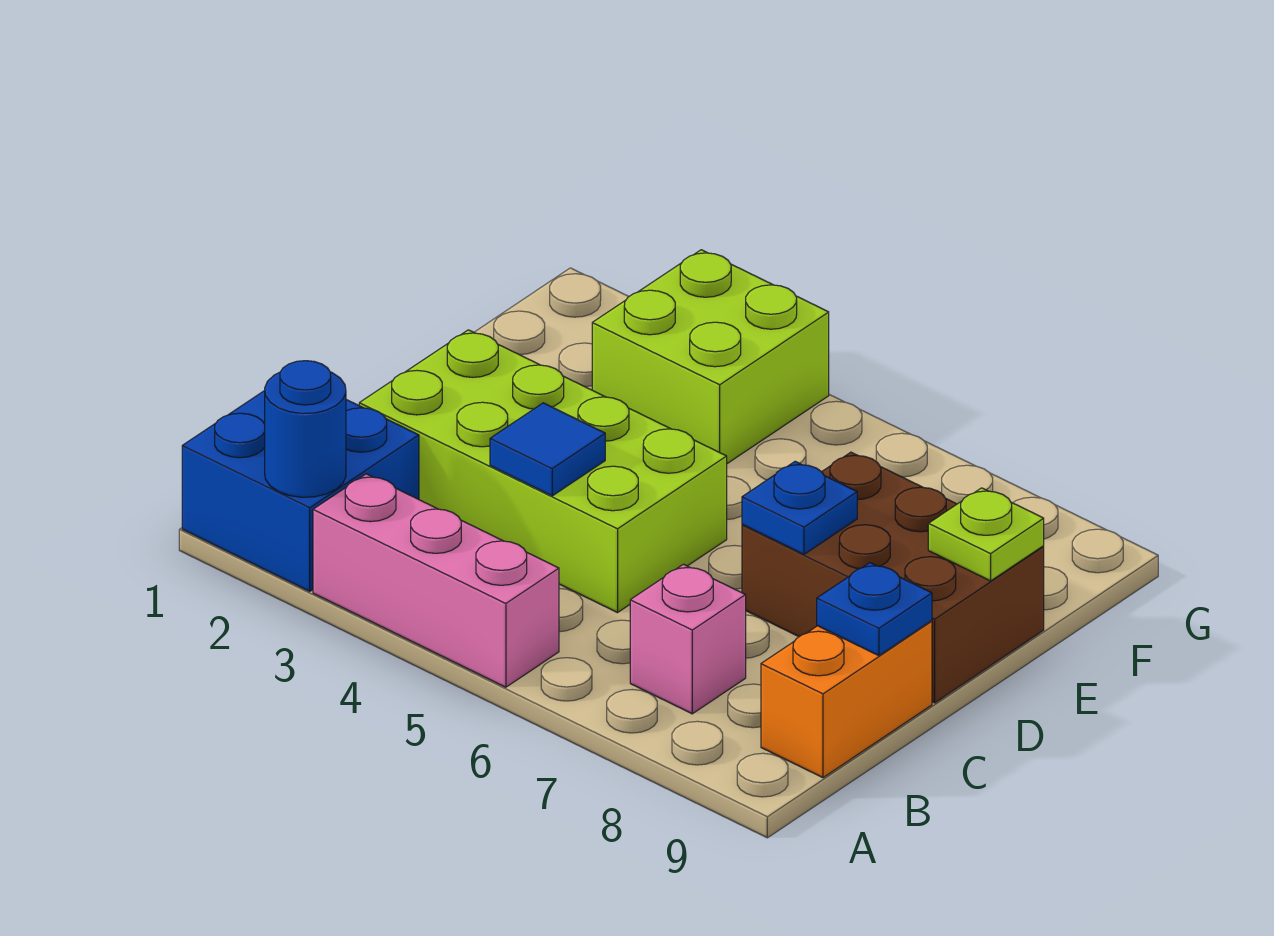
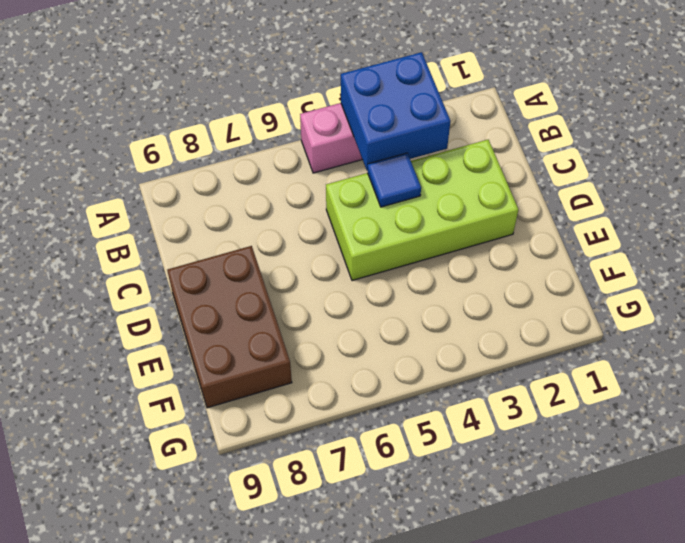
blue 2x2 brick [341,52,450,171] -> blue 2x2 brick moved to [182,391,419,591]
brown 2x3 brick [167,246,292,408] -> brown 2x3 brick turned to [742,452,1044,703]
none -> pink 1x1 brick [630,564,746,714]
none -> orange 1x2 brick [761,621,932,778]
none -> lime 2x2 brick [592,250,829,464]

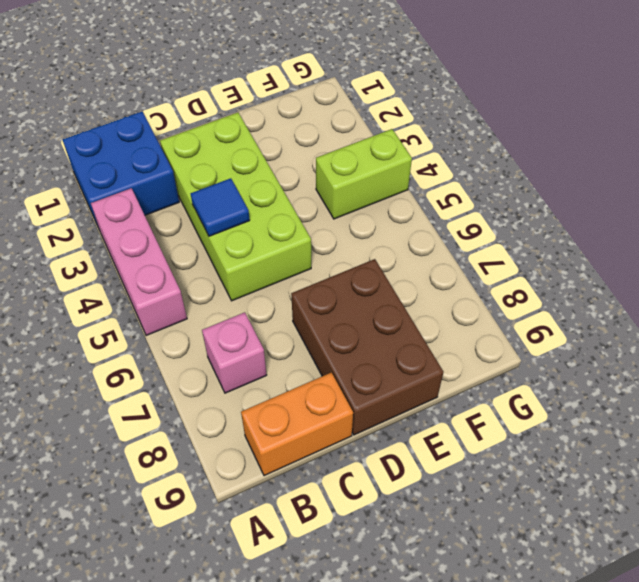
lime 1x2 brick [316,129,412,219] -> lime 2x2 brick [592,250,829,464]
none -> blue 1x1 round brick [265,361,346,497]
none -> blue 1x1 plate [817,563,932,656]
none -> blue 1x1 plate [742,461,857,554]

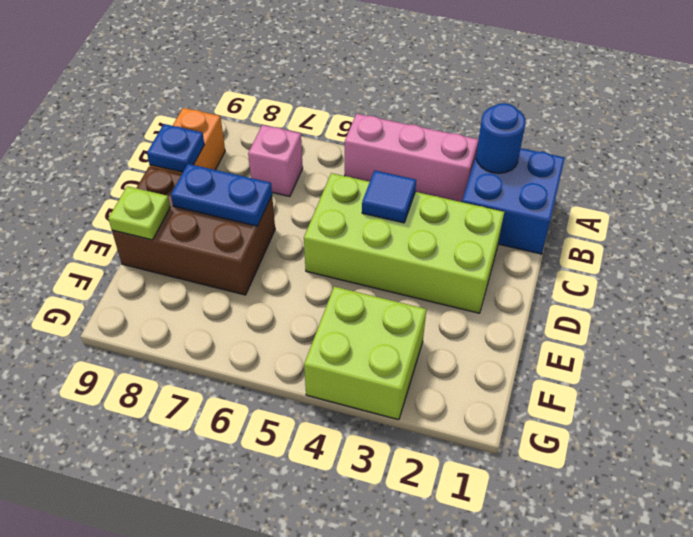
blue 1x2 plate [171,164,272,226] -> blue 1x1 plate [742,461,857,554]

